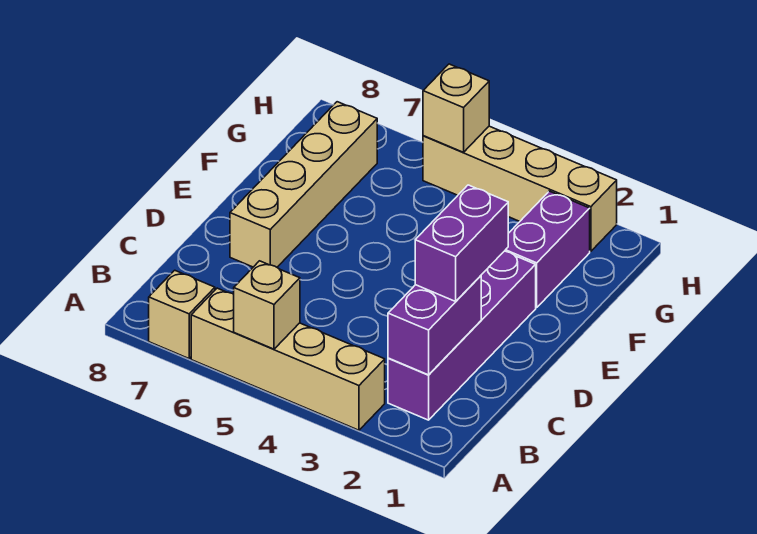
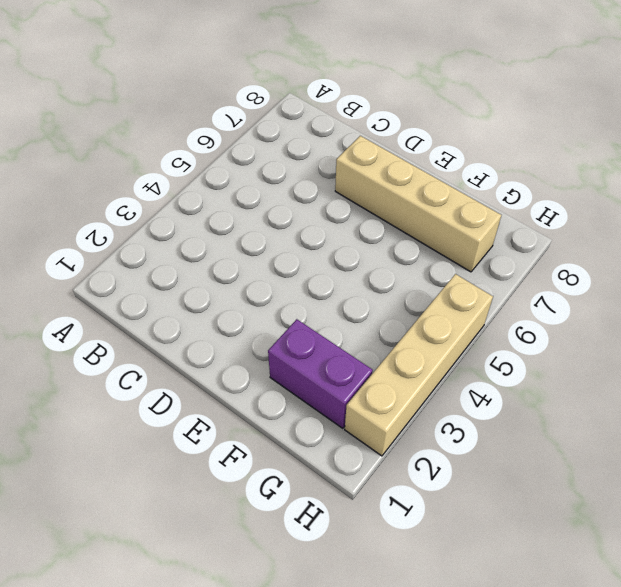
none -> tan 1x4 brick [191,288,385,430]
none -> tan 1x1 brick [149,270,215,359]

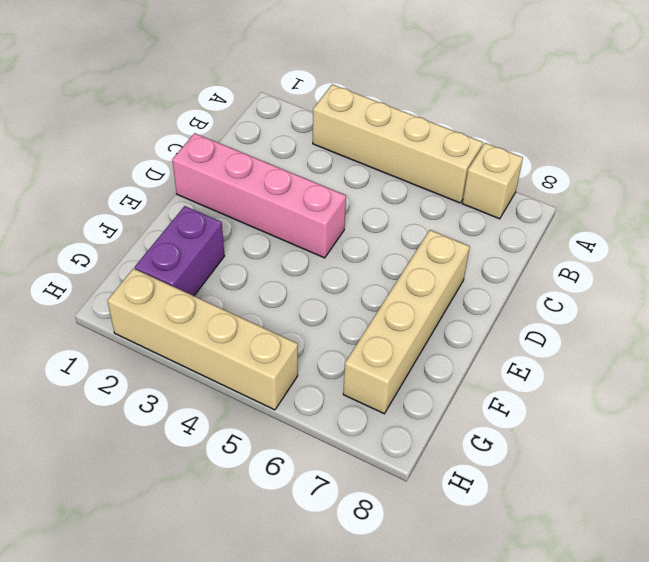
pink 1x4 brick [172,133,346,258] -> purple 1x4 brick [388,251,536,420]
none -> tan 1x1 brick [234,261,300,349]
none -> purple 1x2 brick [388,276,481,375]

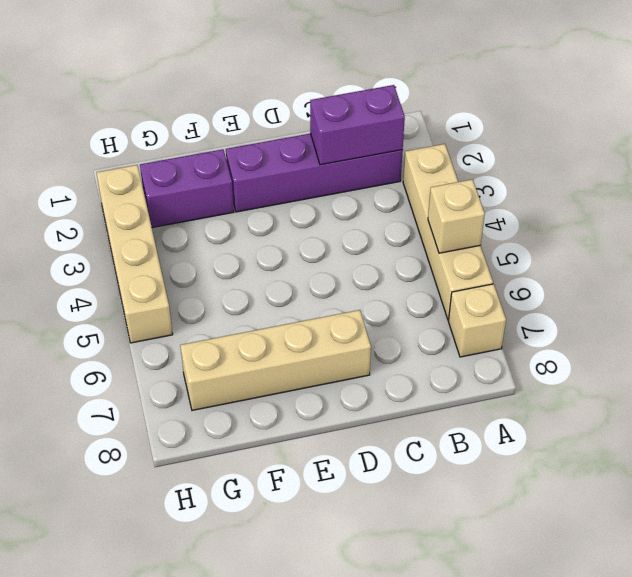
none -> tan 1x1 brick [423,64,489,152]
none -> purple 1x2 brick [415,185,508,301]

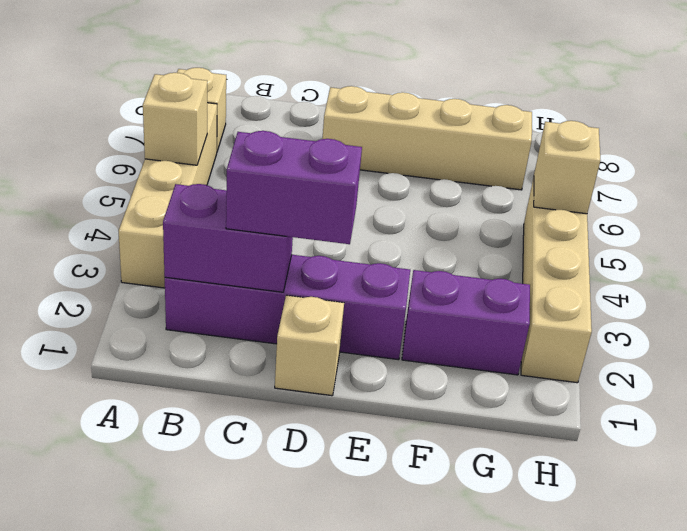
tan 1x1 brick [275,295,344,396] -> none

